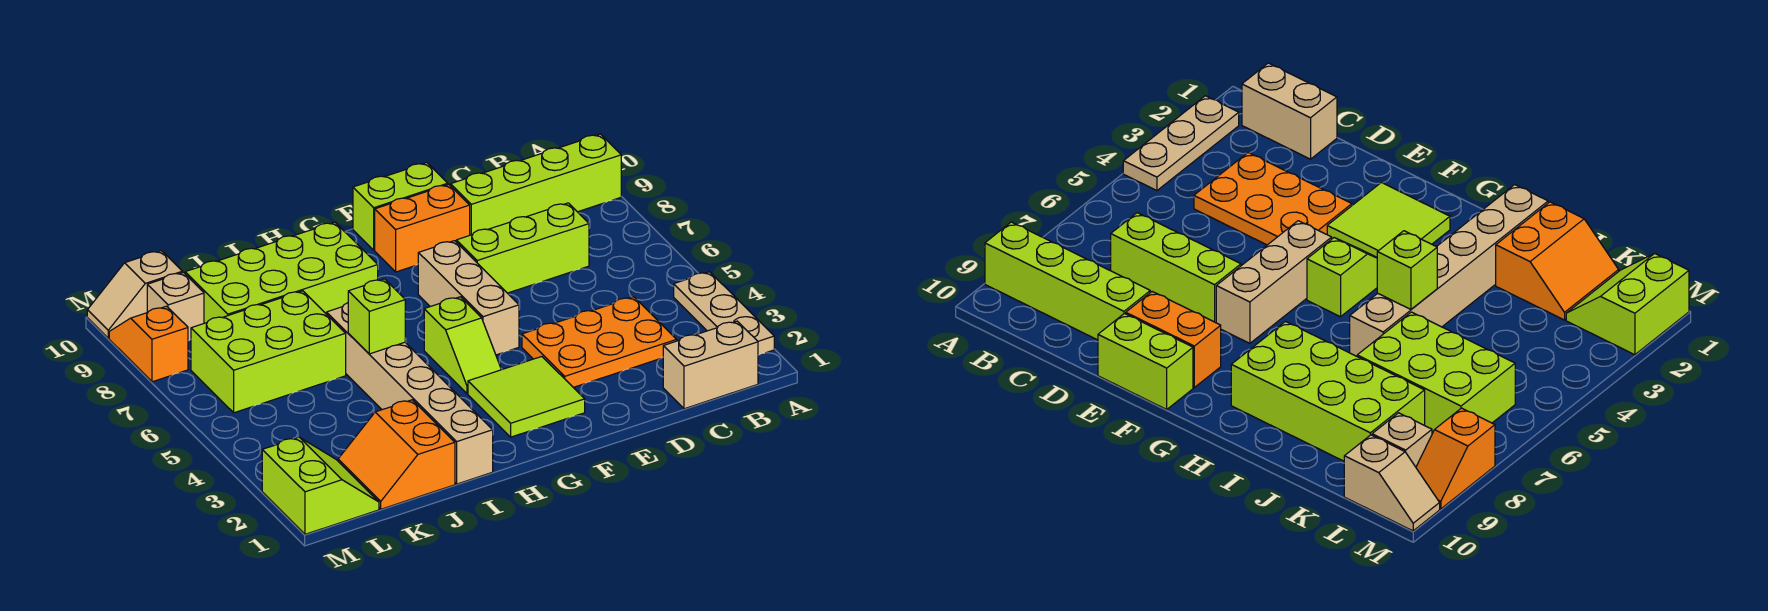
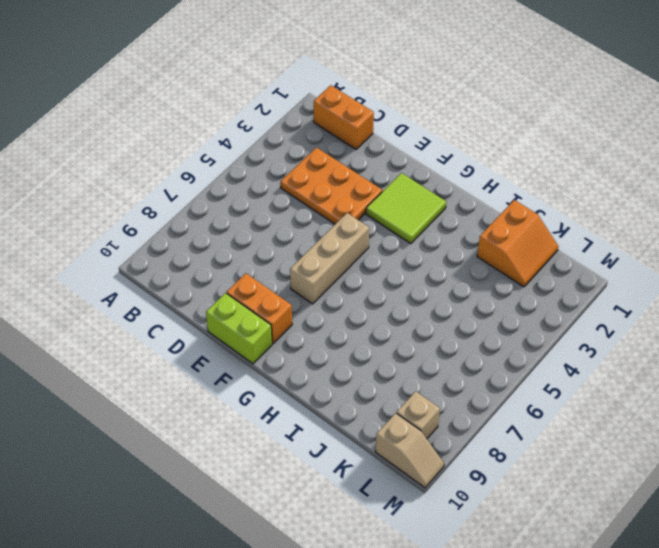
orange 1x2 brick [314,85,374,149] -> tan 1x2 brick [663,321,758,409]
none -> tan 1x3 plate [674,272,774,355]
none -> lime 1x4 brick [451,134,621,235]
none -> lime 1x3 brick [456,203,589,293]

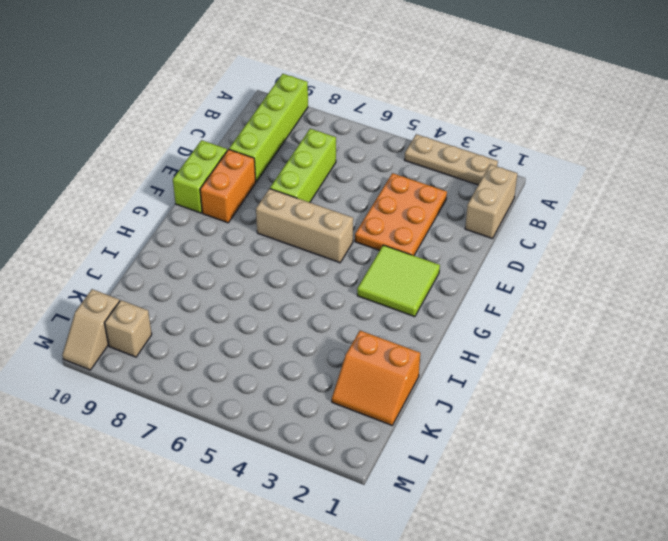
none -> lime 1x2 slope [424,297,501,394]
none -> lime 2x4 brick [185,222,378,323]
none -> tan 1x6 brick [327,303,493,484]

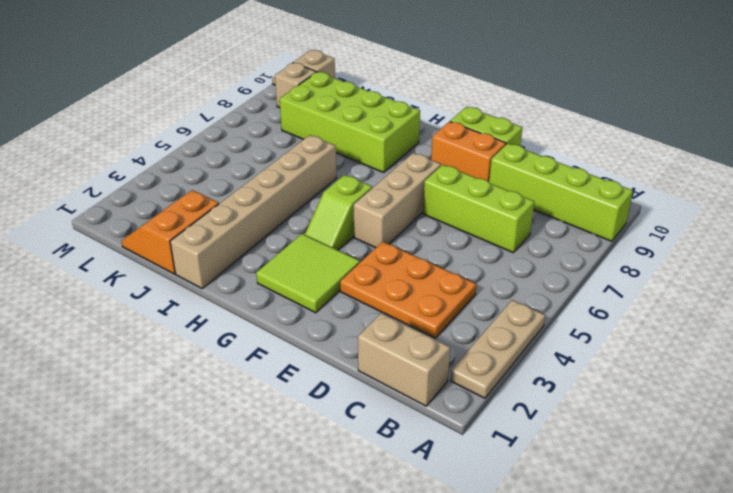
none -> lime 2x3 brick [191,291,346,413]
none -> lime 2x2 slope [262,437,379,534]
none -> orange 1x2 slope [109,306,188,382]

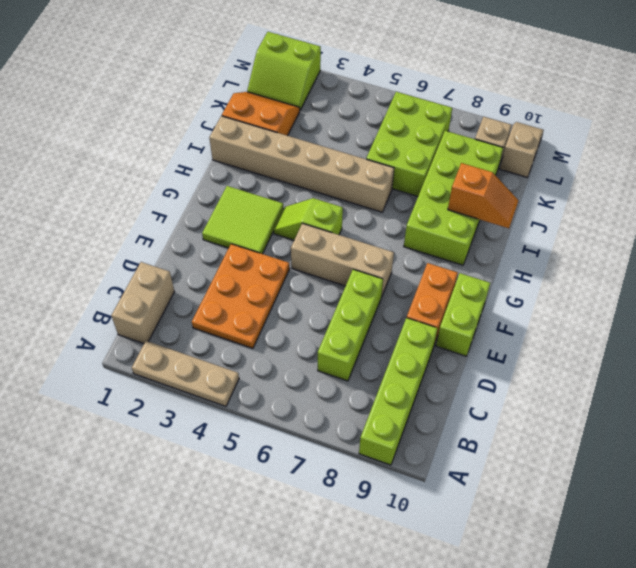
orange 1x2 slope [448,163,518,228] -> orange 1x2 slope moved to [109,306,188,382]
none -> lime 1x1 brick [348,279,405,354]

